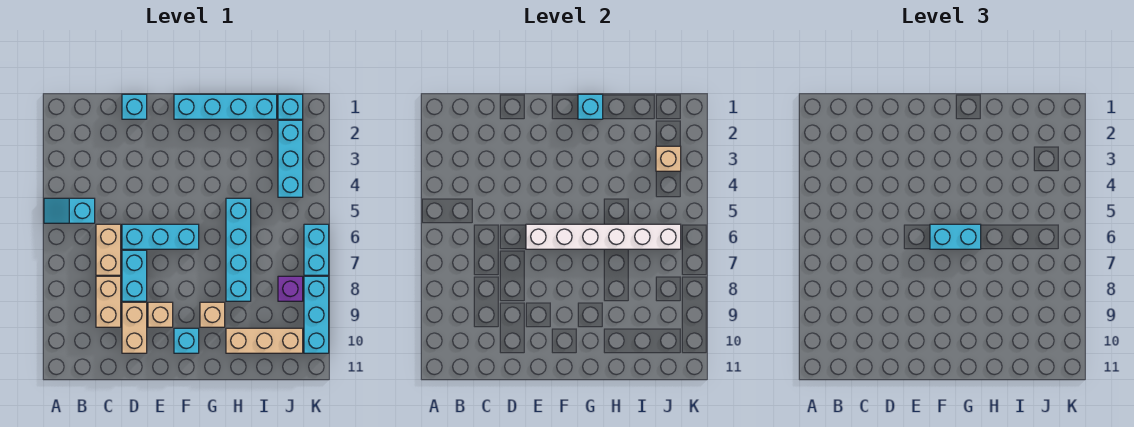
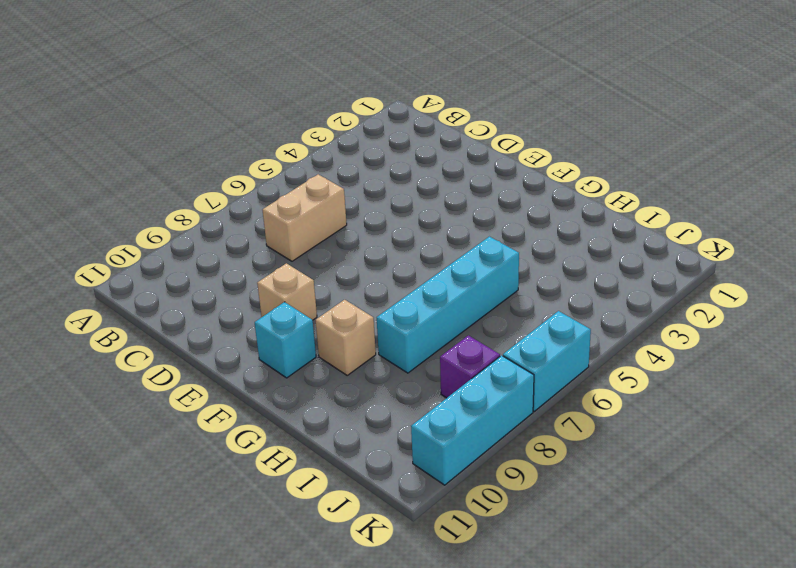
none -> cyan 1x2 slope [44,198,95,223]
none -> tan 1x2 brick [96,276,121,327]
none -> cyan 1x1 brick [122,94,147,119]

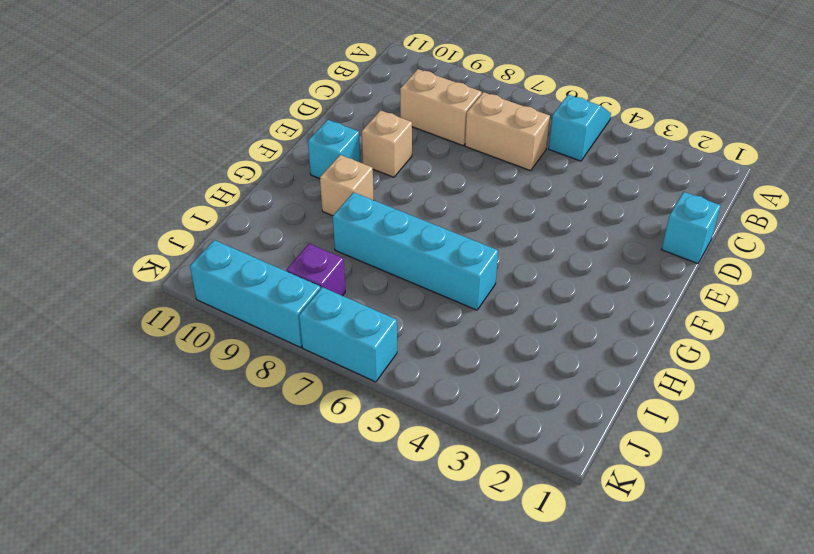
none -> cyan 1x3 brick [122,224,199,249]
none -> cyan 1x2 brick [122,250,147,301]
none -> tan 1x2 brick [122,302,147,353]

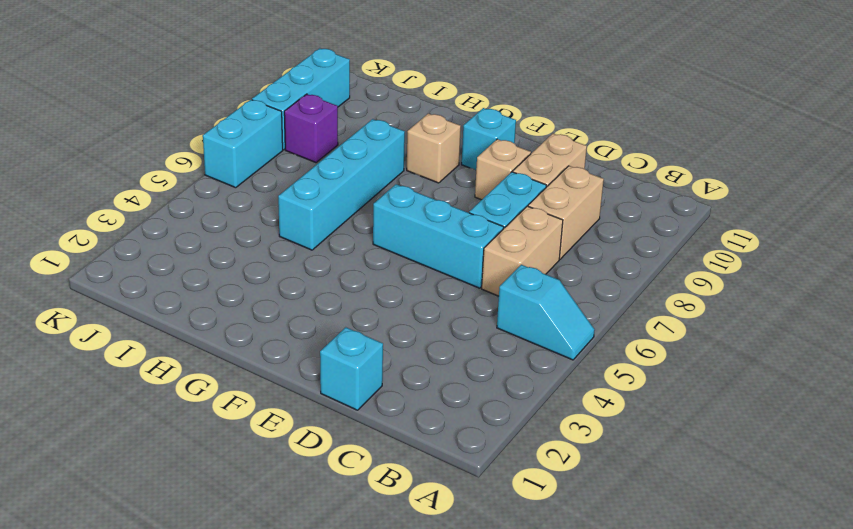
none -> cyan 1x4 brick [174,94,277,119]
none -> tan 1x3 brick [226,328,303,353]
none -> cyan 1x1 brick [278,94,303,119]

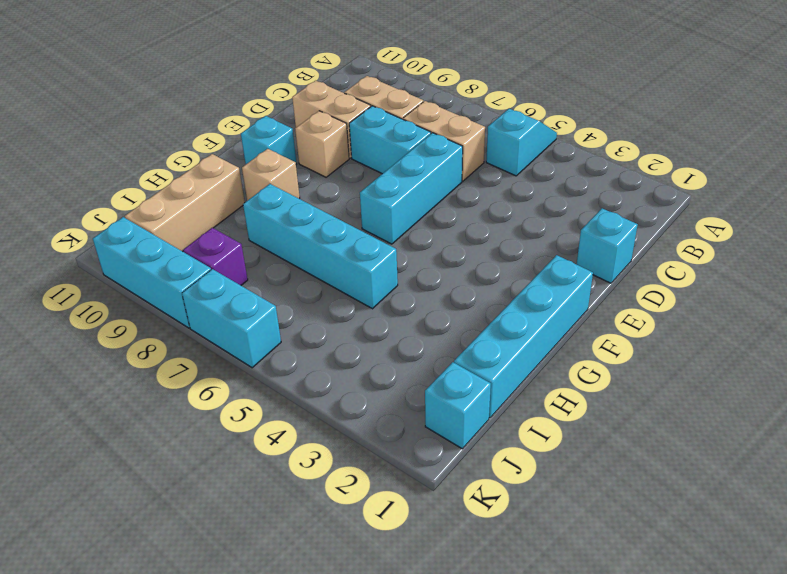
none -> cyan 1x3 brick [278,120,303,197]
none -> white 1x6 brick [526,224,681,249]
none -> cyan 1x1 brick [578,94,603,119]

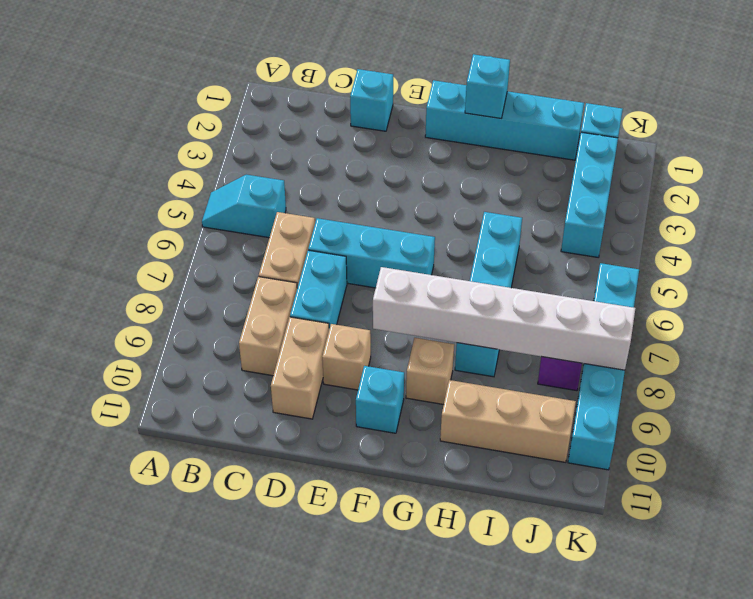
white 1x6 brick [373,267,636,370] -> white 1x6 brick moved to [526,224,681,249]
none -> tan 1x1 brick [656,146,681,171]
none -> cyan 1x2 brick [930,224,981,249]

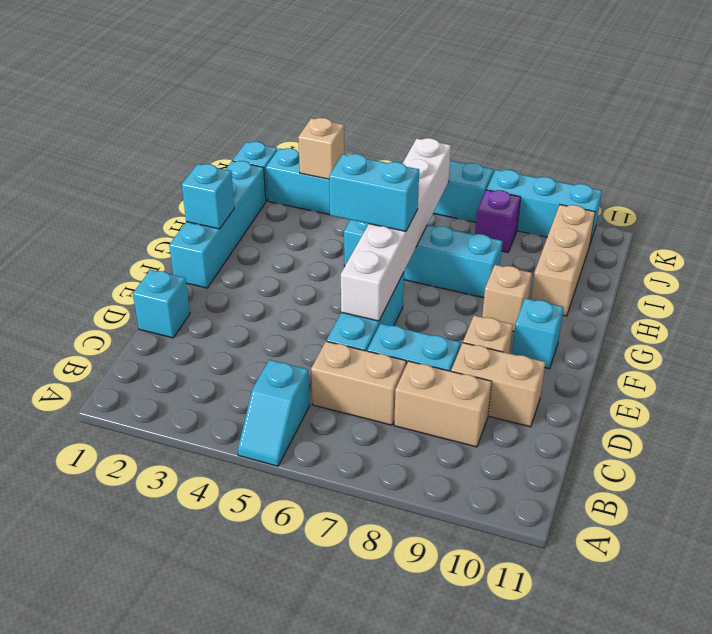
cyan 1x2 brick [329,154,419,231] -> cyan 1x2 brick turned to [930,224,981,249]

